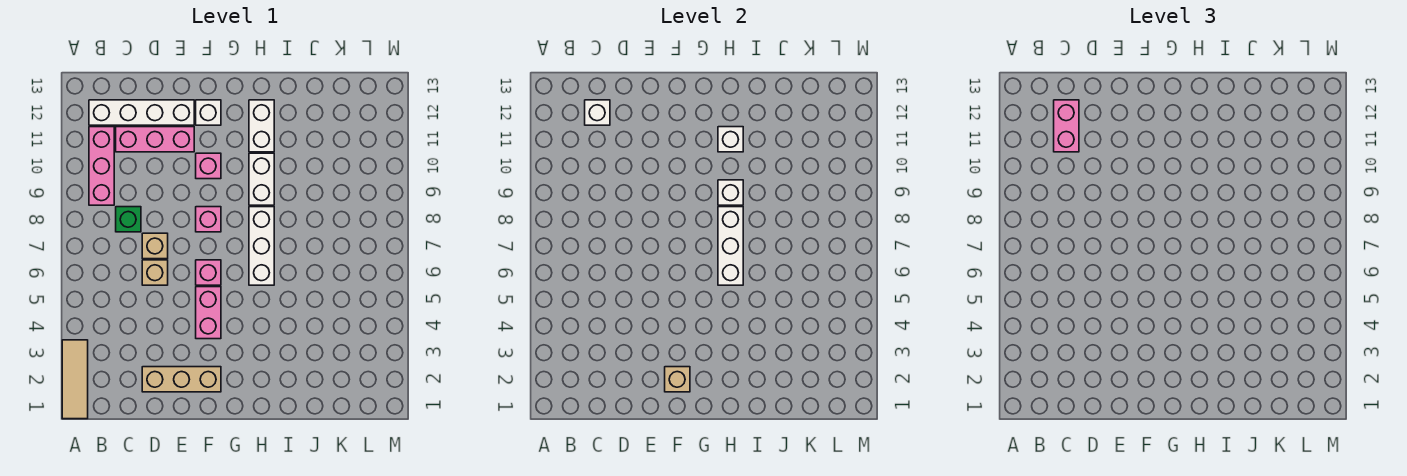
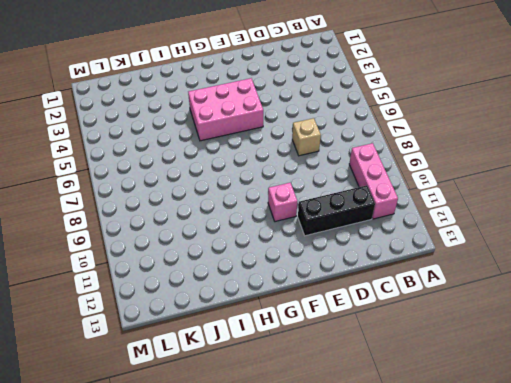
black 1x3 brick [298,185,375,236] -> pink 1x3 brick [116,127,194,152]
pink 2x3 brick [188,78,263,141] -> pink 1x2 brick [196,287,221,339]
none -> tan 1x3 tile [62,340,88,419]
none -> white 1x4 brick [89,100,194,125]
none -> green 1x1 brick [116,207,141,232]

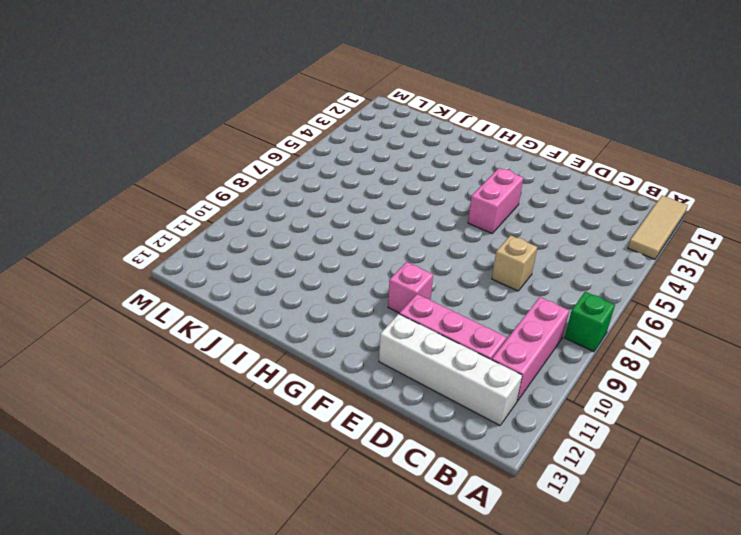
green 1x1 brick [565,292,615,352] -> green 1x1 brick moved to [116,207,141,232]
none -> tan 1x3 brick [142,367,221,392]
none -> tan 1x1 brick [142,260,168,285]
none -> pink 1x1 brick [196,260,221,285]

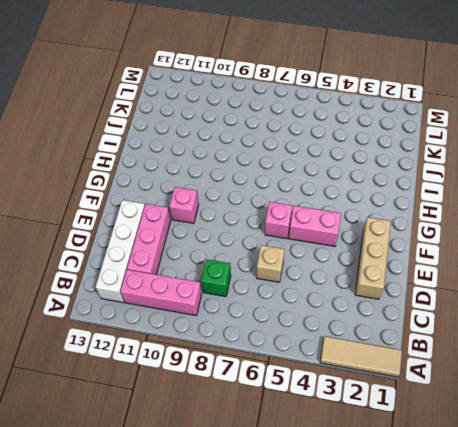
none -> tan 1x1 brick [142,233,168,259]
none -> pink 1x1 brick [196,207,221,232]
none -> white 1x1 brick [196,100,221,125]

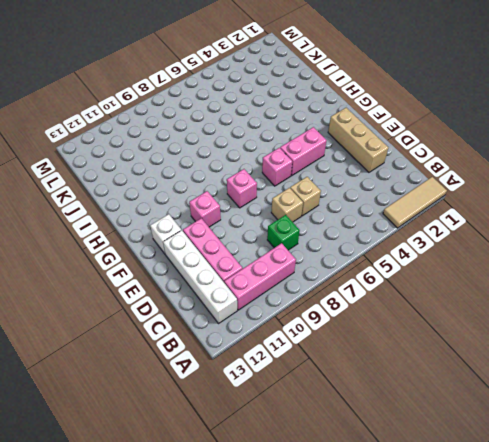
none -> white 1x3 brick [249,207,274,285]
none -> white 1x2 brick [249,153,274,205]
none -> white 1x2 brick [249,100,274,152]

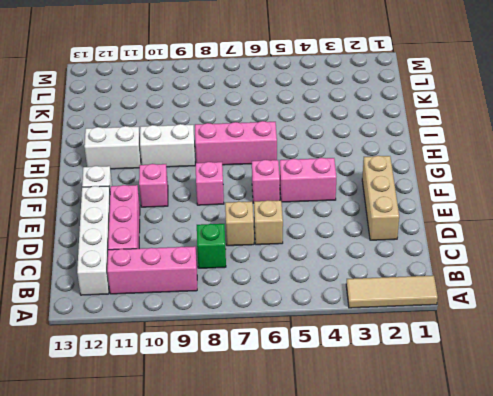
pink 1x3 brick [195,121,277,165] -> white 1x3 brick [249,207,274,285]
none -> white 1x1 brick [585,100,610,125]
none -> tan 1x1 brick [665,367,690,392]
none -> white 1x3 brick [718,207,743,285]

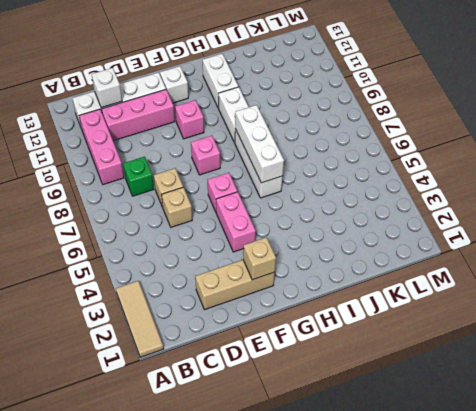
none -> white 1x1 brick [718,180,743,205]
none -> white 1x1 brick [718,127,743,152]
none -> pink 1x2 brick [1054,100,1079,152]

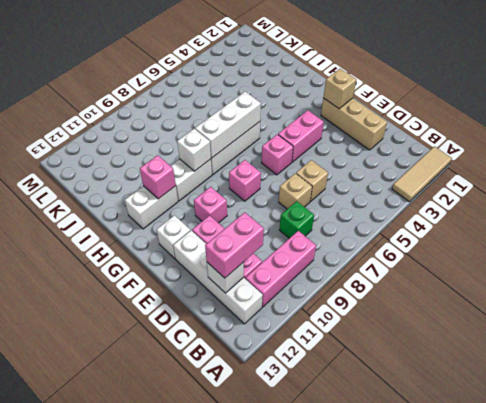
pink 1x1 brick [140,155,176,199] -> white 1x1 brick [718,127,743,152]

